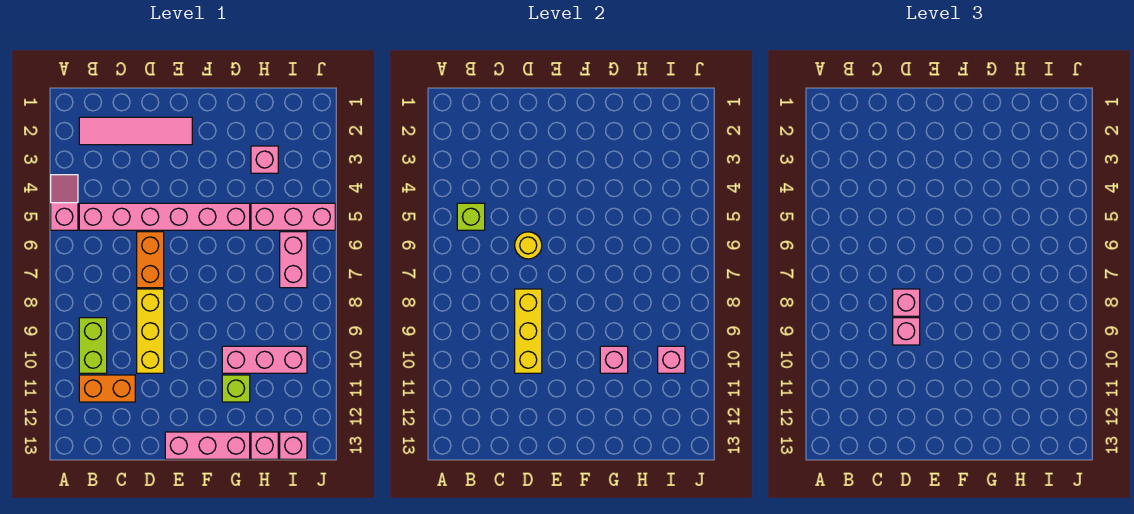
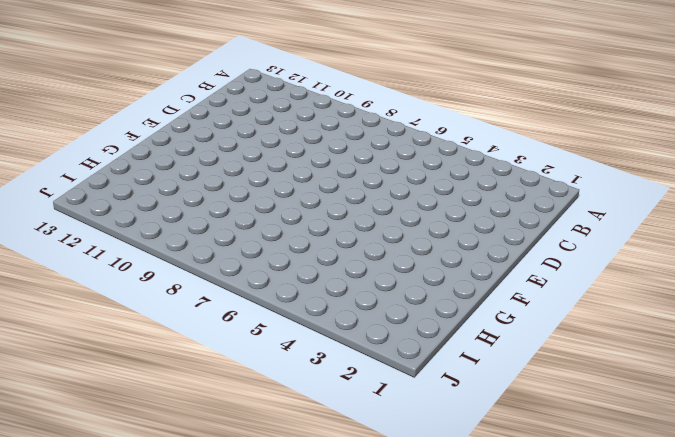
none -> pink 1x2 slope [51,175,78,230]
none -> pink 1x4 tile [79,117,192,145]
none -> pink 1x6 brick [79,203,250,230]

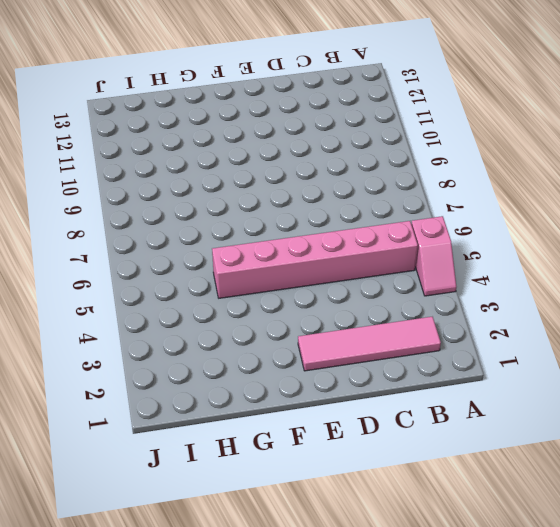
none -> lime 1x2 brick [79,318,107,373]
none -> orange 1x2 brick [79,375,135,402]
none -> orange 1x2 brick [137,232,164,288]

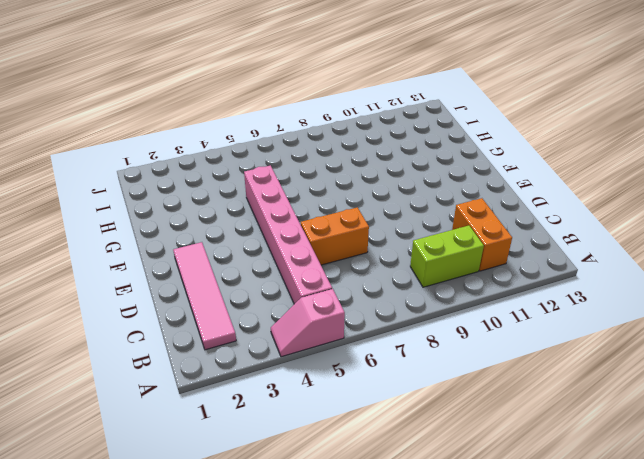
none -> yellow 1x3 brick [137,289,164,373]
none -> pink 1x3 brick [165,432,250,459]
none -> pink 1x3 brick [222,346,307,373]

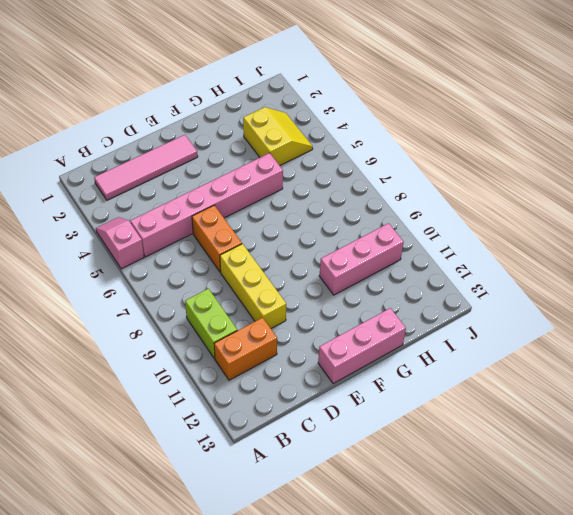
yellow 2x2 slope [243,107,313,165] -> pink 1x1 brick [251,146,278,173]
none -> lime 1x1 brick [222,375,250,402]
none -> pink 1x3 brick [251,203,335,230]
none -> pink 1x1 brick [251,432,278,459]

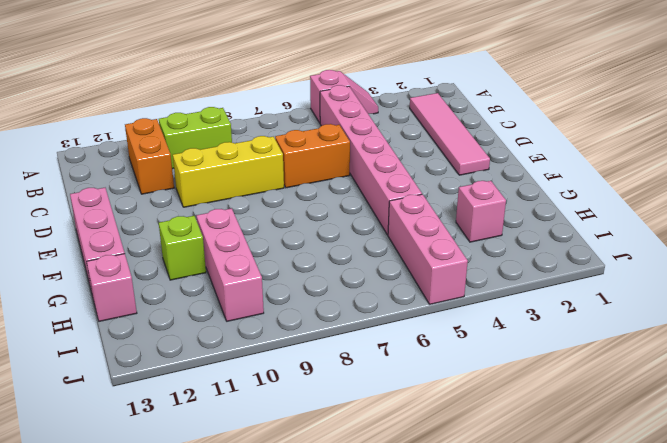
none -> pink 1x2 brick [280,232,307,288]
none -> pink 1x1 brick [280,432,307,459]
none -> lime 1x1 brick [457,203,485,230]

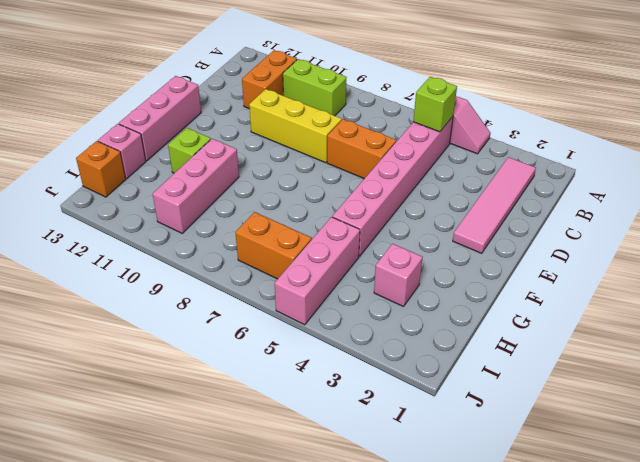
orange 1x2 brick [235,212,312,279] -> pink 1x2 brick [280,232,307,288]
orange 1x1 brick [76,141,126,197] -> pink 1x1 brick [280,432,307,459]
none -> yellow 1x1 round brick [515,232,542,259]
none -> yellow 1x3 brick [515,289,542,373]
none -> pink 1x1 brick [600,346,628,373]

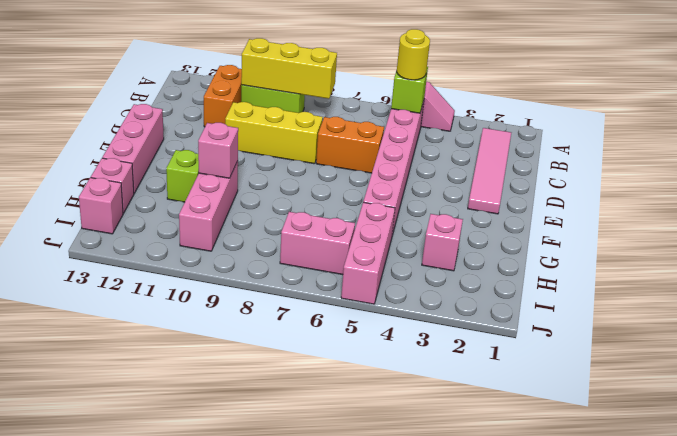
yellow 1x1 round brick [397,29,430,80] -> yellow 1x1 round brick moved to [515,232,542,259]
yellow 1x3 brick [241,38,337,99] -> yellow 1x3 brick moved to [515,289,542,373]
none -> pink 1x1 brick [658,346,685,373]
none -> pink 1x1 brick [893,289,920,316]
none -> pink 1x1 brick [893,318,920,345]

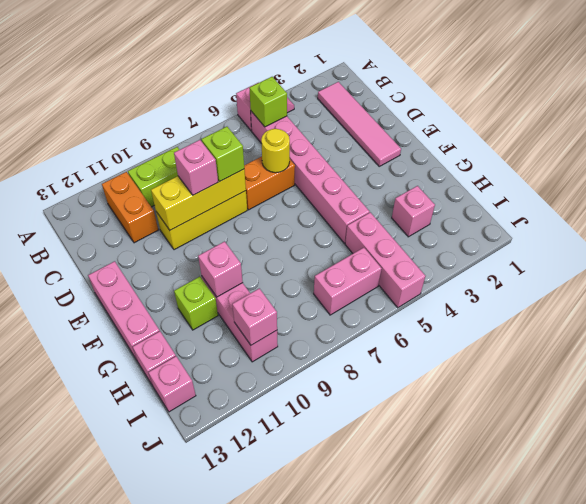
lime 1x1 brick [201,127,244,182] -> pink 1x1 brick [893,289,920,316]

